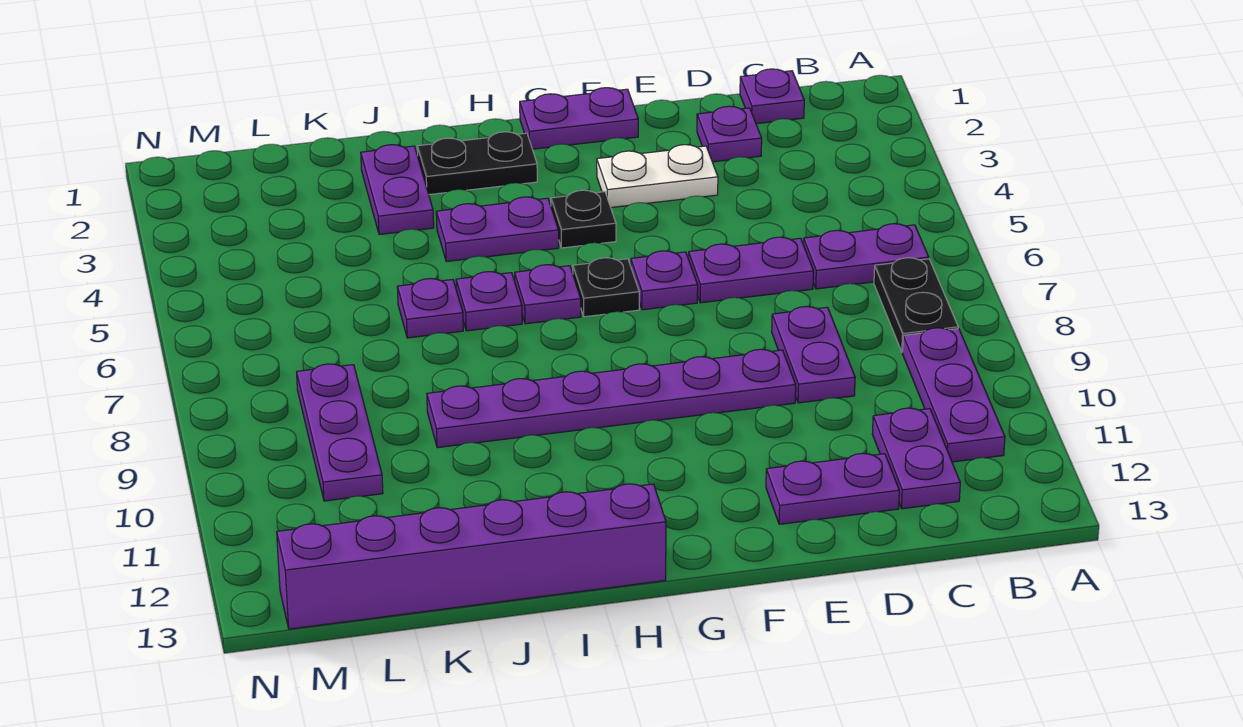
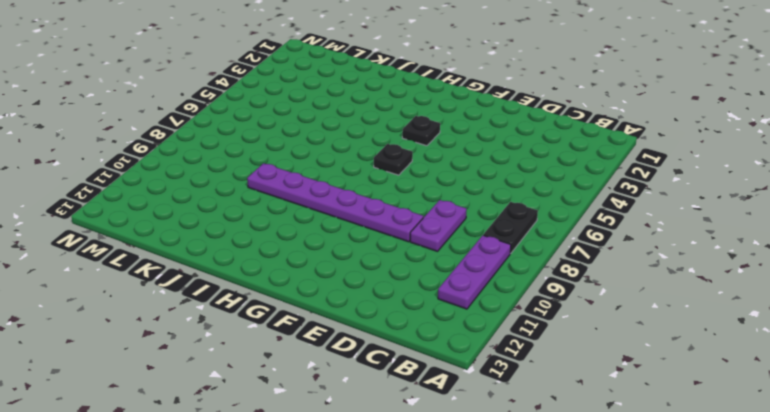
none -> purple 1x2 plate [803,224,929,289]
none -> purple 1x1 plate [740,69,804,124]
none -> purple 1x2 plate [872,408,960,509]

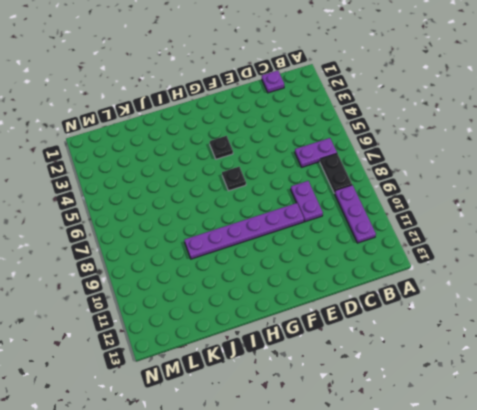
none -> purple 1x2 plate [872,408,960,509]
none -> purple 1x1 plate [697,106,762,162]
none -> purple 1x2 plate [689,237,814,303]

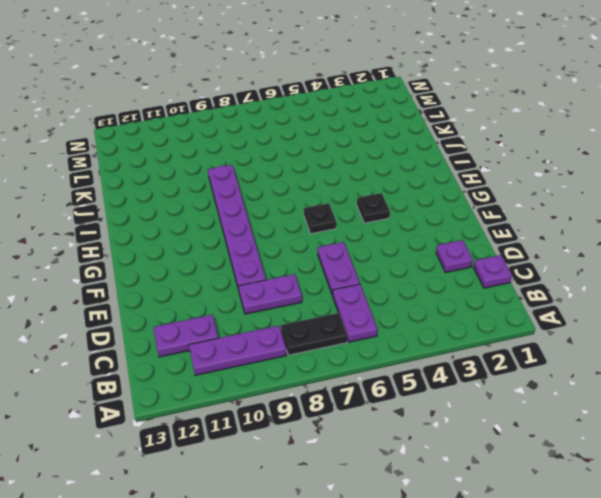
none -> purple 1x2 plate [766,453,899,524]
none -> white 1x2 plate [597,145,718,208]
none -> purple 1x2 plate [520,88,638,149]

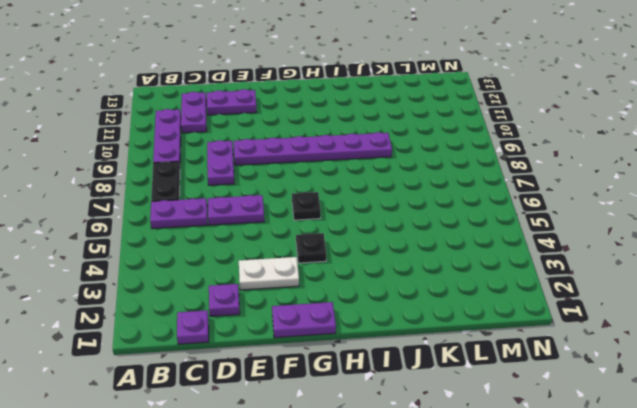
none -> purple 1x1 plate [631,251,698,310]
none -> black 1x2 plate [417,132,537,195]
none -> purple 1x2 plate [436,197,559,262]

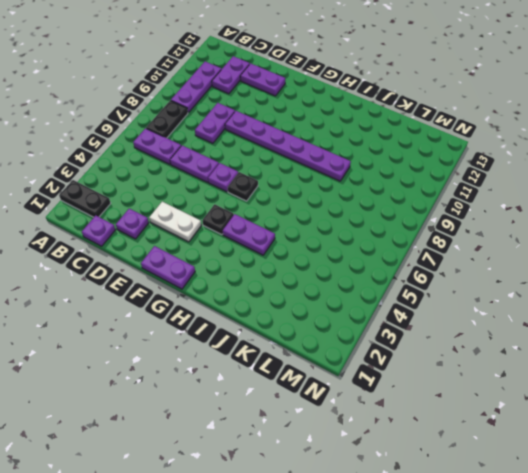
black 1x2 plate [59,180,111,217] -> black 1x2 plate moved to [417,132,537,195]
none -> purple 1x1 plate [515,265,581,324]
none -> purple 1x6 brick [277,484,666,629]
none -> purple 1x1 plate [456,272,522,331]

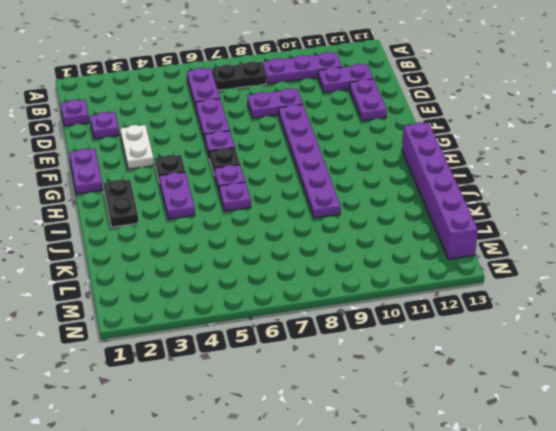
none -> purple 1x2 plate [361,145,434,235]
none -> purple 1x1 plate [397,279,463,338]
none -> purple 1x3 plate [297,364,383,501]

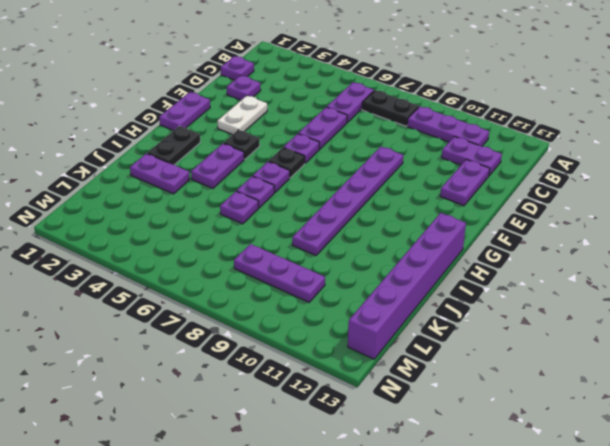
none -> purple 1x2 plate [772,307,855,403]

